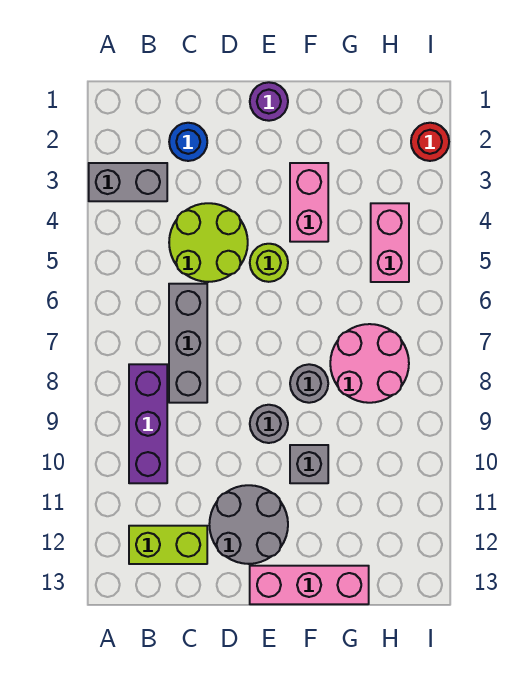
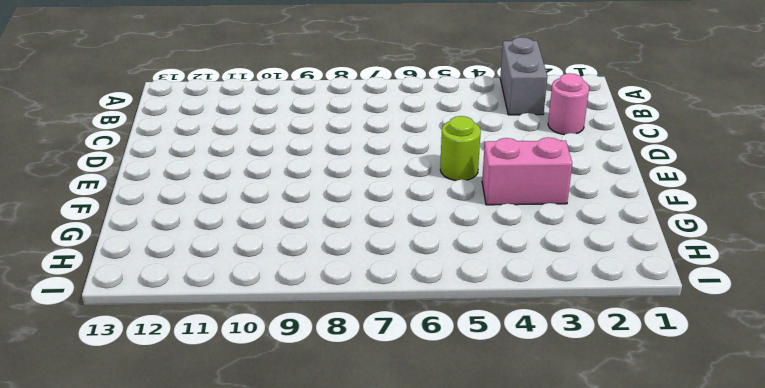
pink 1x1 round brick [548,73,589,135] -> blue 1x1 round brick [169,123,207,161]
none -> purple 1x3 brick [129,364,167,483]
none -> lime 1x2 brick [129,526,207,564]
none -> lime 2x2 round brick [169,203,248,282]

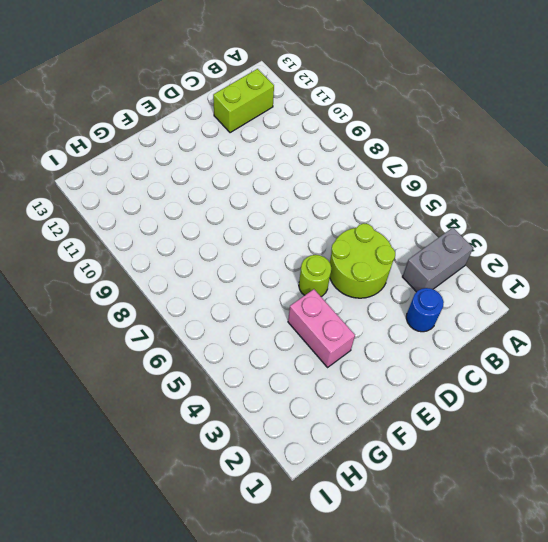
none -> purple 1x3 brick [129,364,167,483]
none -> grey 1x3 brick [169,284,207,403]
none -> grey 2x2 round brick [209,485,288,564]

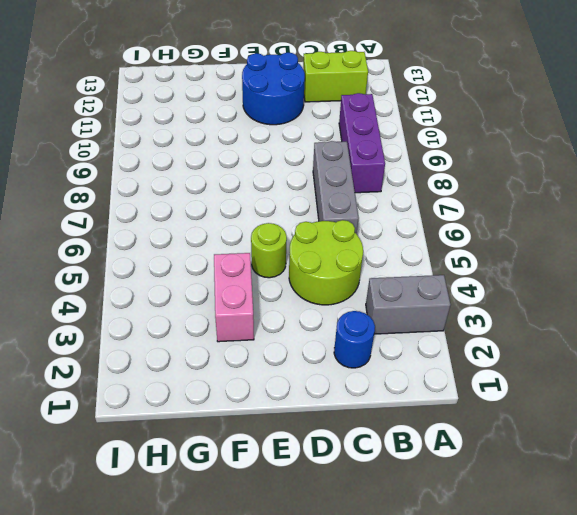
blue 2x2 round brick [242,53,305,125] -> grey 2x2 round brick [209,485,288,564]
none -> purple 1x1 round brick [250,82,288,121]
none -> grey 1x1 round brick [250,405,288,443]
none -> pink 1x3 brick [250,566,369,604]

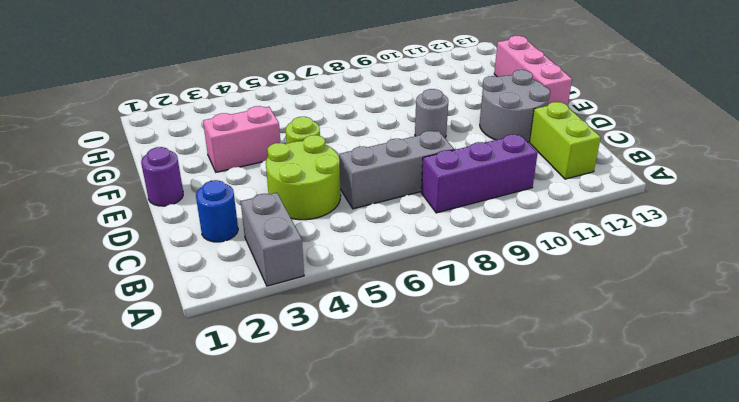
none -> grey 1x1 round brick [290,364,328,403]
none -> grey 1x1 brick [290,445,328,483]
none -> pink 2x2 round brick [330,324,409,403]

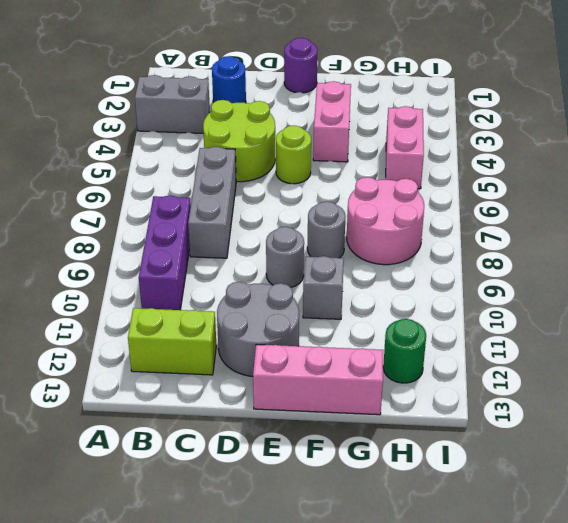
green 1x1 round brick [383,319,426,383] -> none
none -> red 1x1 round brick [411,123,449,161]

